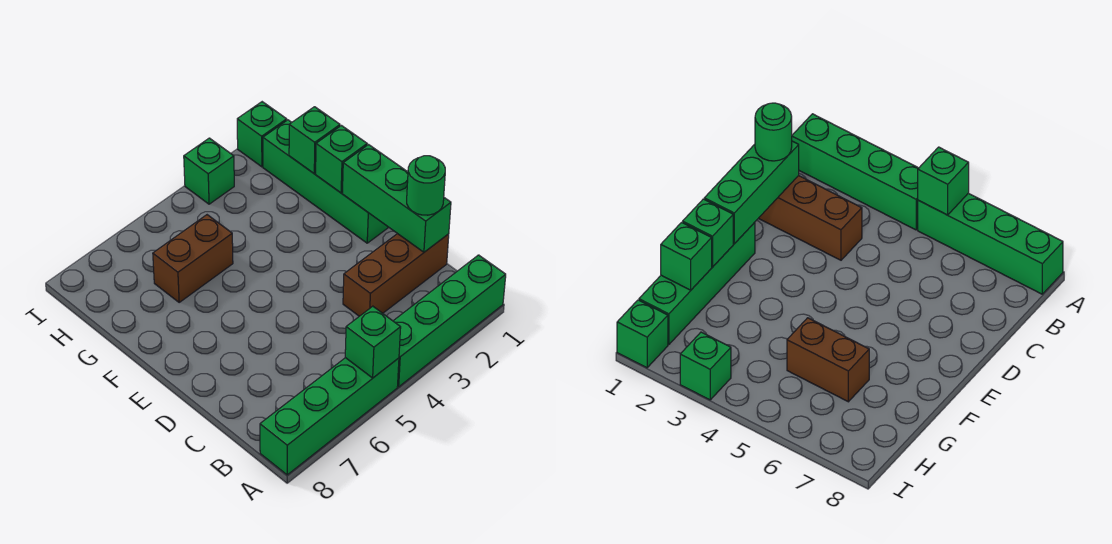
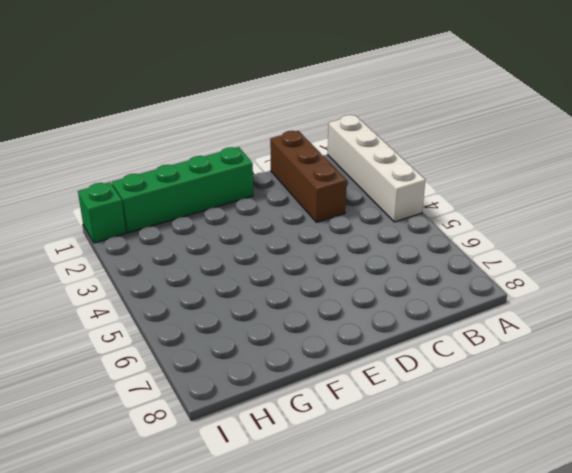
white 1x4 brick [328,115,425,222] -> green 1x4 brick [394,255,506,387]
none -> green 1x4 brick [260,358,399,475]
none -> brown 1x2 brick [153,215,233,302]
none -> green 1x1 brick [184,138,234,204]

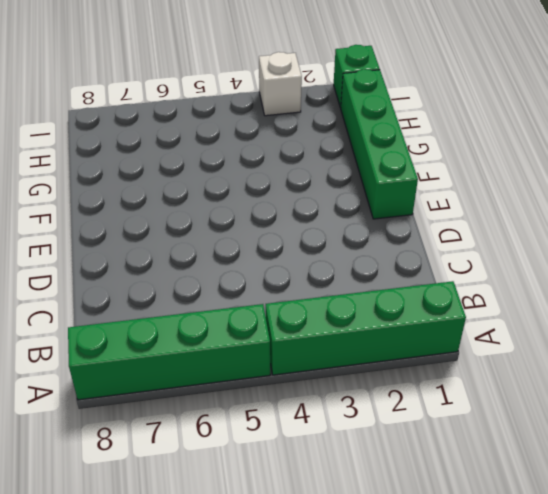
white 1x1 brick [259,52,302,116] -> green 1x1 brick [184,138,234,204]
none -> brown 1x3 brick [343,234,449,316]
none -> brown 1x2 brick [153,215,233,302]
none -> green 1x1 brick [345,306,401,378]

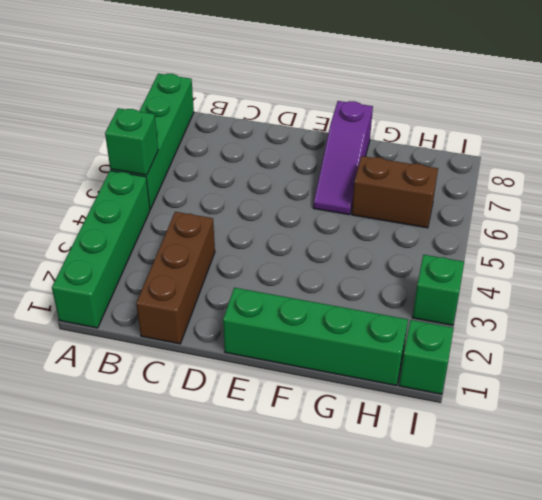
purple 1x3 slope [313,101,373,215] -> none
brown 1x2 brick [352,156,438,228] -> brown 1x2 brick turned to [153,215,233,302]
none -> green 1x3 brick [343,145,451,252]
none -> green 1x1 brick [316,126,367,193]
none -> green 1x1 brick [289,107,340,173]

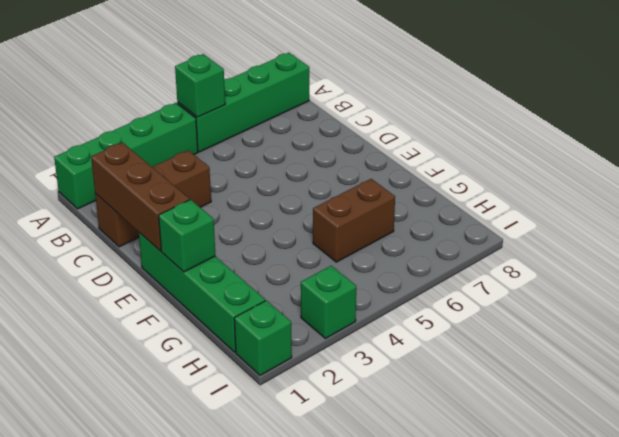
brown 1x3 brick [91,142,190,251] -> green 1x3 brick [343,145,451,252]
none -> green 1x1 brick [289,107,340,173]
none -> green 1x1 round brick [407,156,445,215]

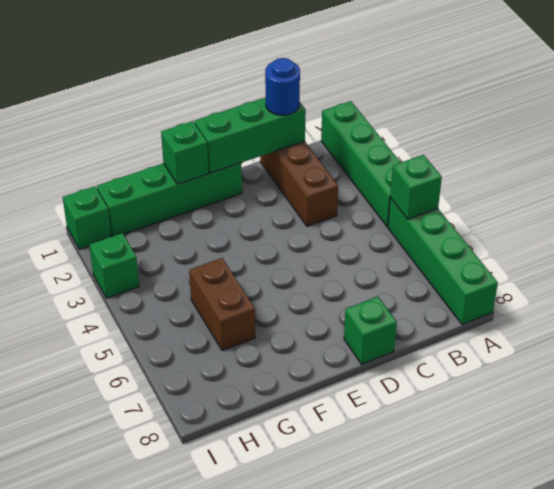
blue 1x1 round brick [265,58,300,115] -> green 1x1 round brick [407,156,445,215]
green 1x1 brick [344,297,397,364] -> green 1x1 brick moved to [289,107,340,173]

